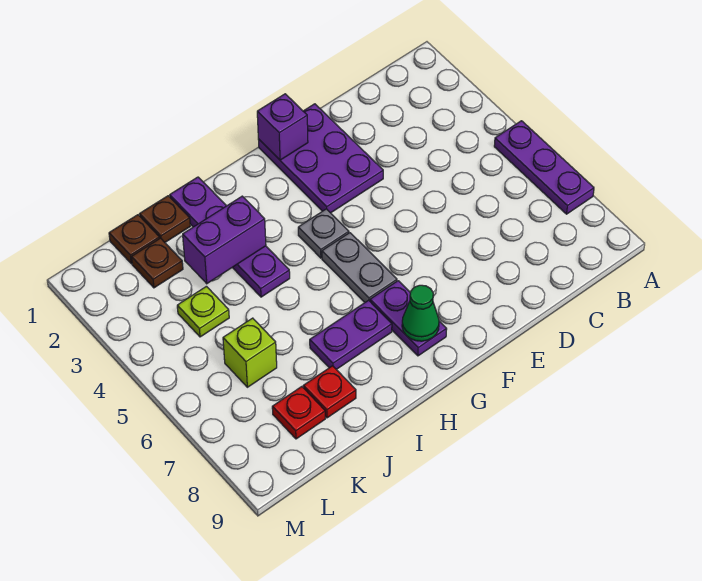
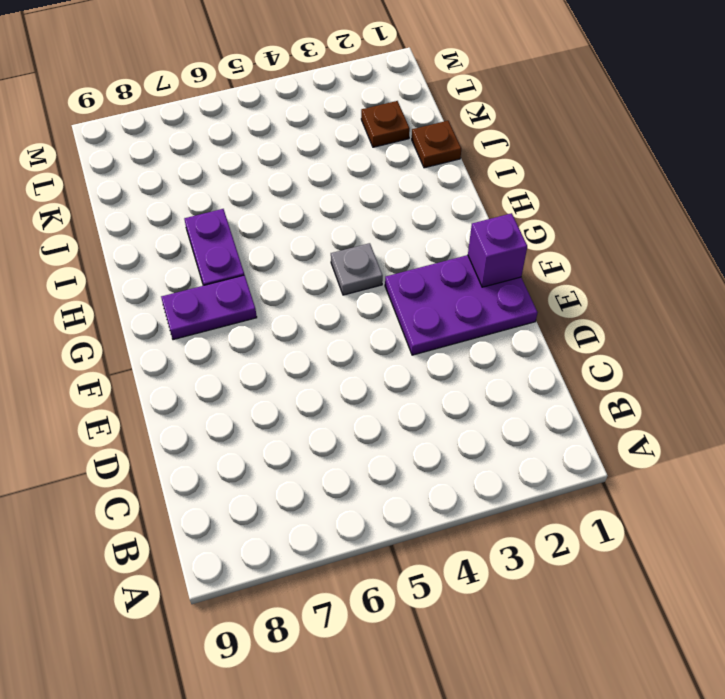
none -> purple 1x3 plate [494,121,594,214]
none -> grey 1x2 plate [322,233,397,302]
none -> purple 1x4 plate [170,177,290,297]

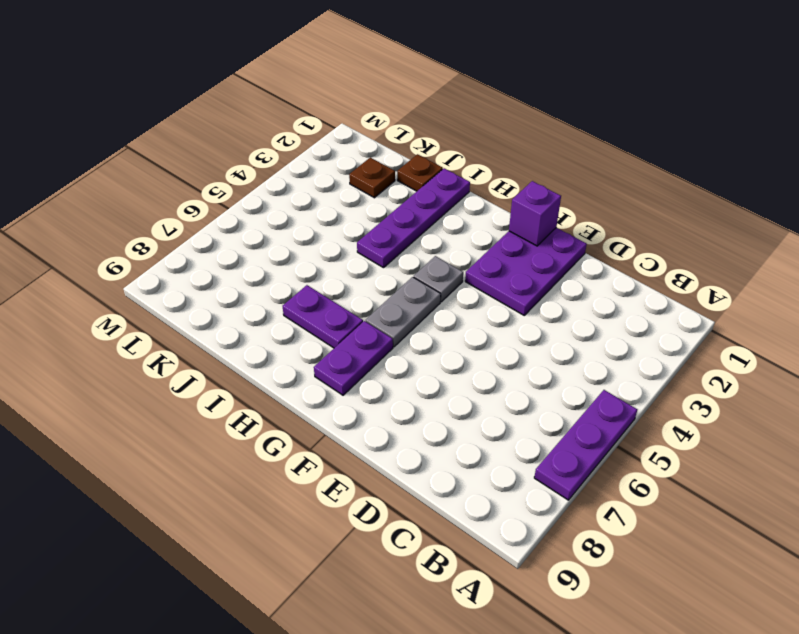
none -> red 1x1 plate [303,366,356,418]
none -> brown 1x1 plate [109,215,160,264]
none -> lime 1x1 plate [177,286,229,337]

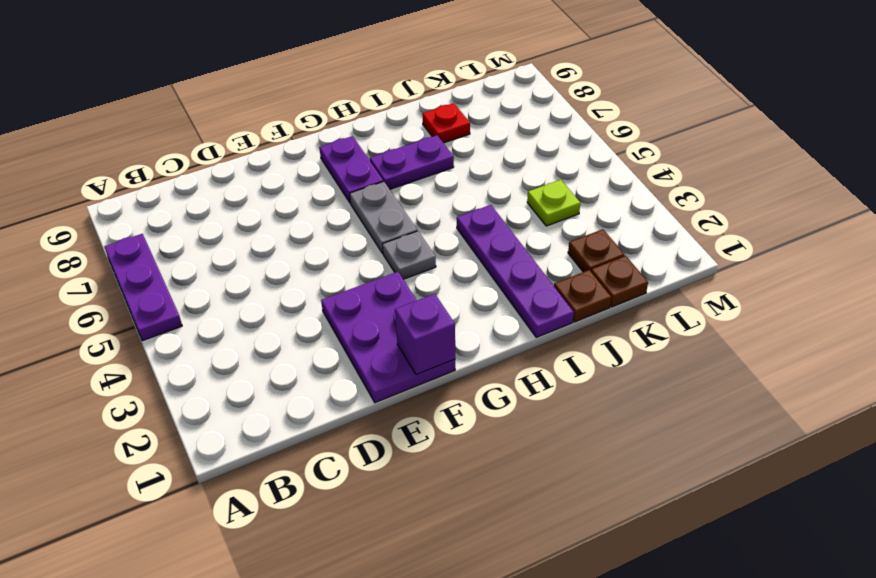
none -> lime 1x1 brick [223,318,277,387]
none -> red 1x1 plate [272,387,325,439]
none -> green 1x1 cone [402,285,439,341]

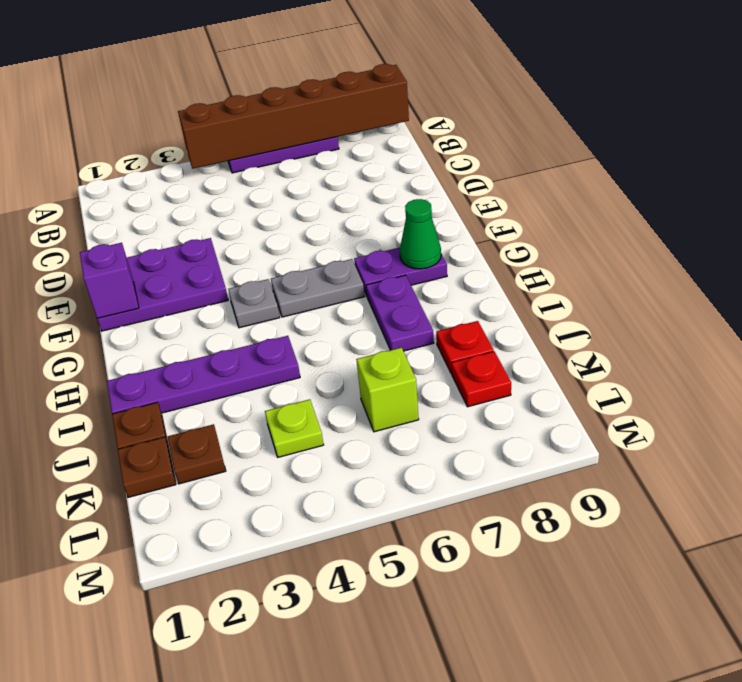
brown 1x6 brick [178,64,409,169] -> none
none -> purple 1x2 brick [183,196,266,284]

